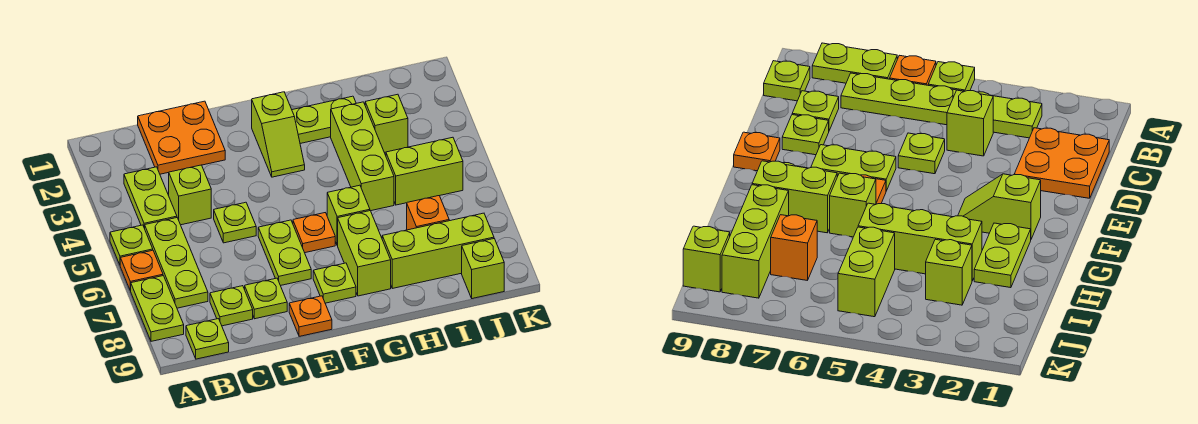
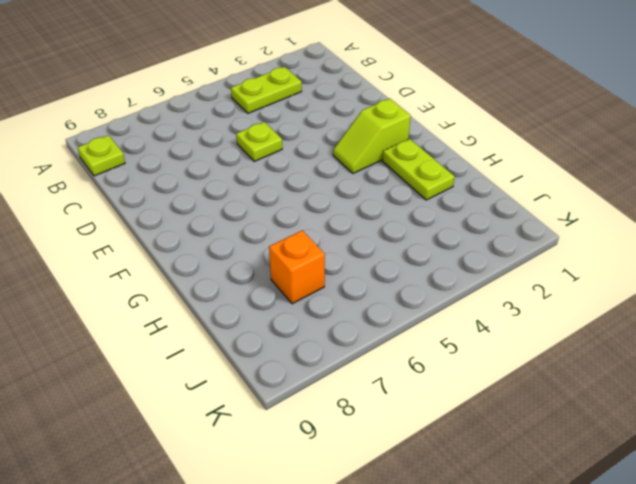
none -> lime 1x1 plate [110,225,153,265]
none -> orange 1x1 plate [120,250,163,291]
none -> lime 1x2 plate [131,276,184,341]

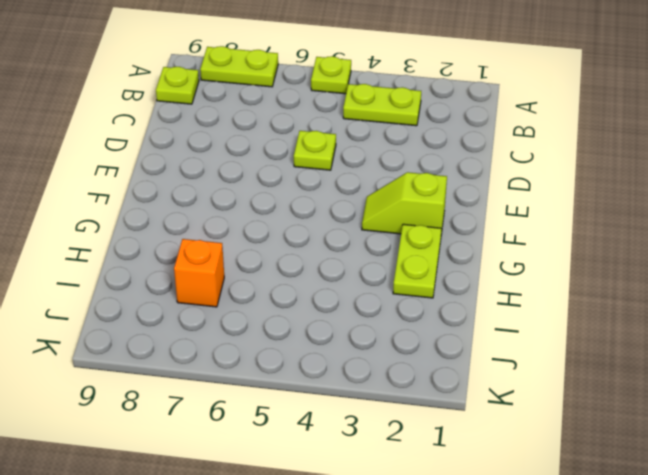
none -> orange 1x1 plate [120,250,163,291]
none -> lime 1x3 plate [145,218,208,308]
none -> orange 2x2 plate [138,101,225,174]

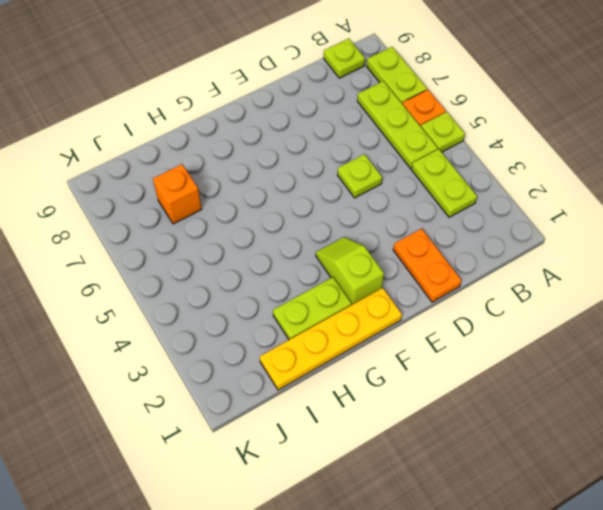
orange 1x2 plate [393,229,462,302] -> orange 2x2 plate [138,101,225,174]
yellow 1x4 plate [260,288,402,390] -> none
none -> lime 1x1 brick [169,165,211,225]
none -> lime 1x1 plate [210,286,253,326]
none -> lime 1x1 plate [245,278,287,319]

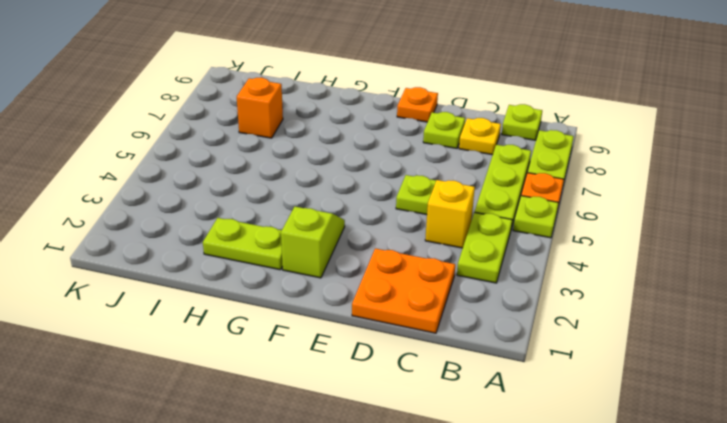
yellow 1x1 brick [425,180,475,248] -> lime 1x1 brick [169,165,211,225]
yellow 1x1 plate [459,118,501,155] -> lime 1x1 plate [210,286,253,326]
none -> lime 1x2 plate [258,220,311,286]
none -> orange 1x1 plate [293,213,335,253]
none -> lime 1x1 plate [313,263,356,303]

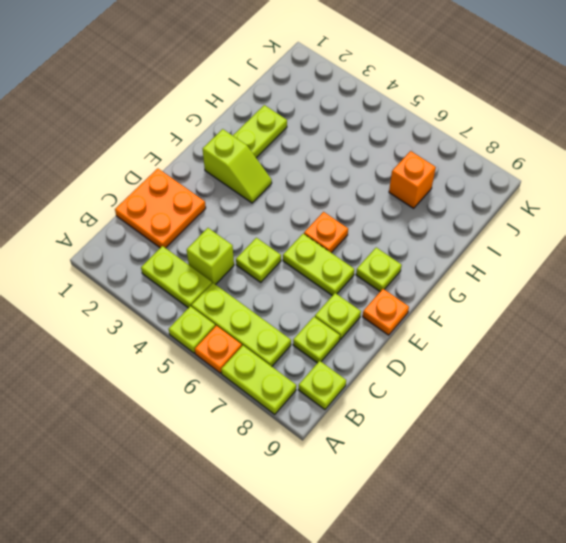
none -> lime 1x1 brick [327,185,370,246]
none -> lime 1x2 brick [338,211,391,296]
none -> lime 1x3 brick [331,102,394,211]

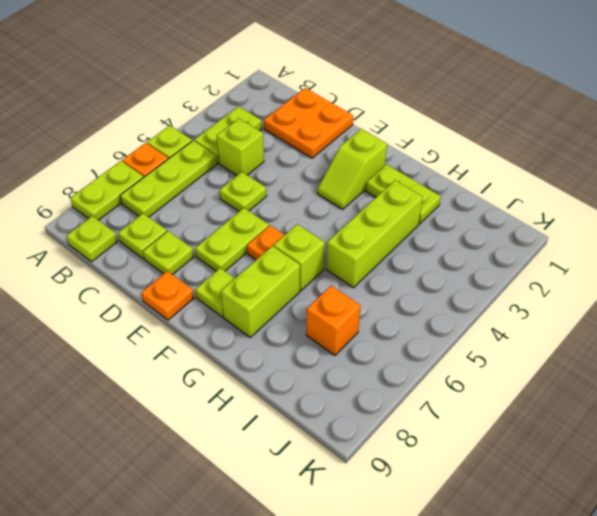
none -> lime 1x3 brick [382,213,494,288]
none -> lime 1x1 brick [365,94,408,153]
none -> lime 1x2 brick [386,137,463,205]

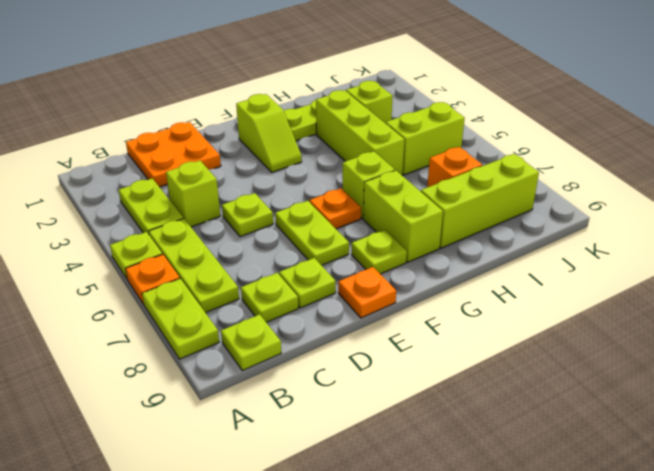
none -> lime 1x1 brick [462,239,504,299]

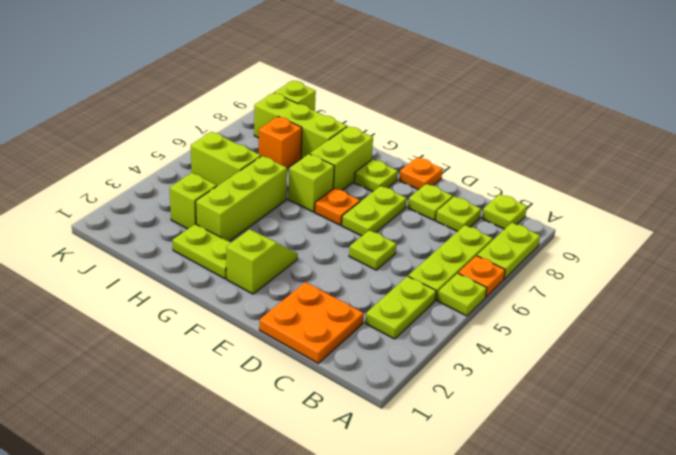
none -> lime 1x1 brick [169,165,211,225]

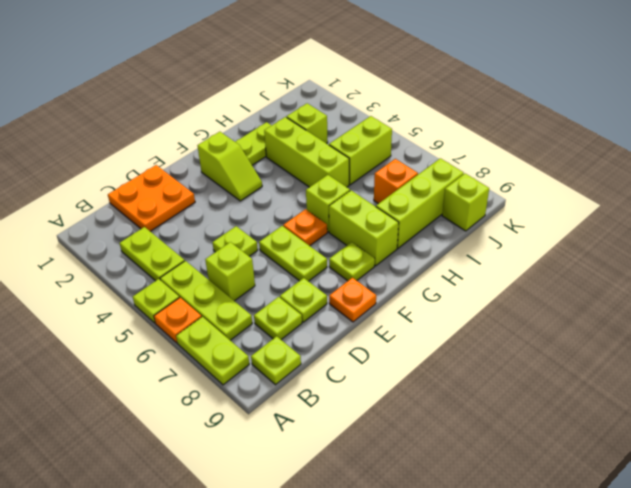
lime 1x1 brick [205,242,255,301] -> lime 1x1 brick moved to [169,165,211,225]

